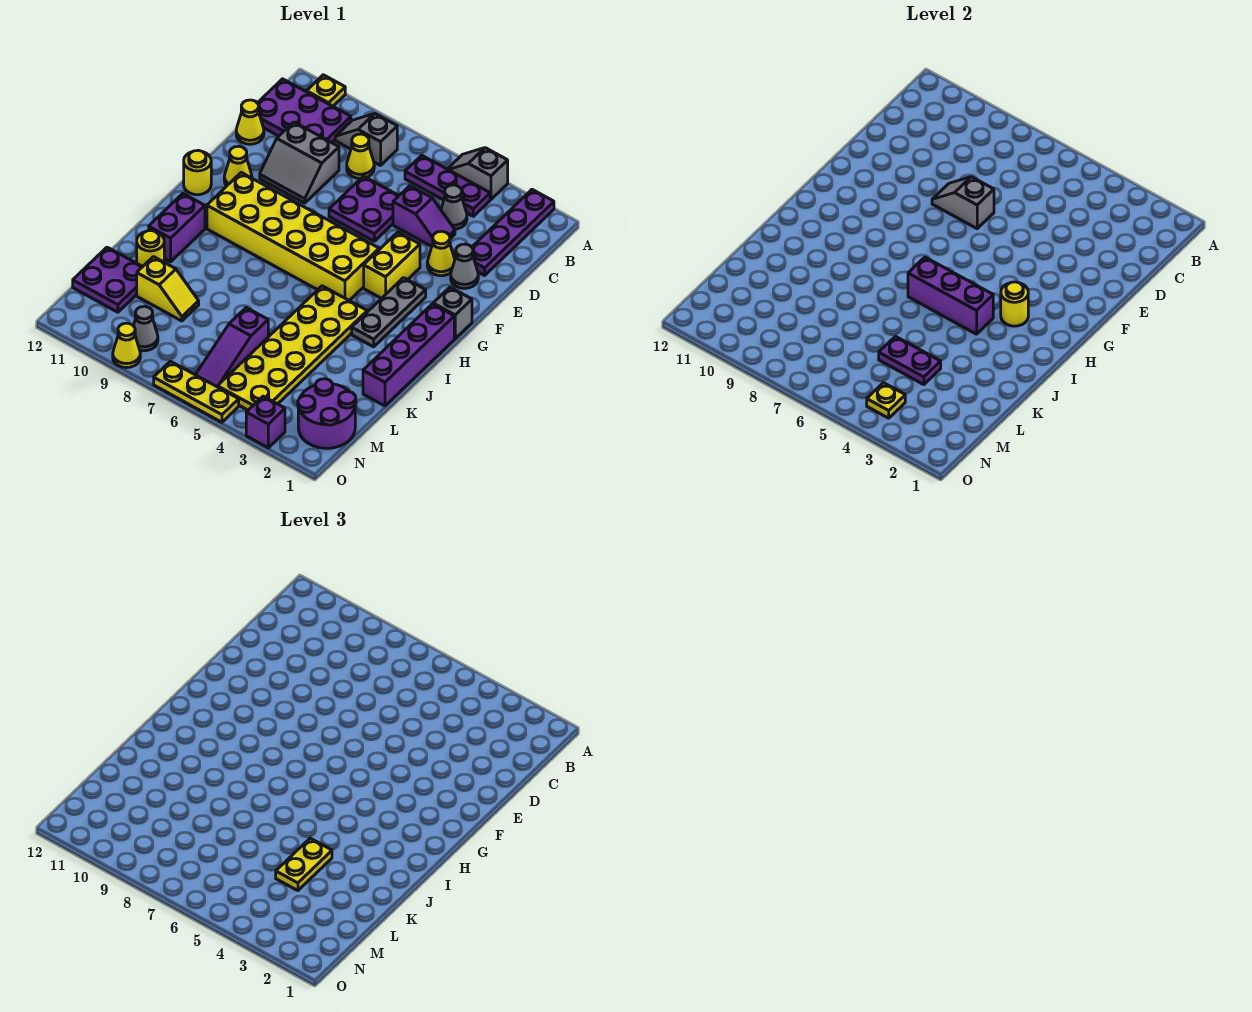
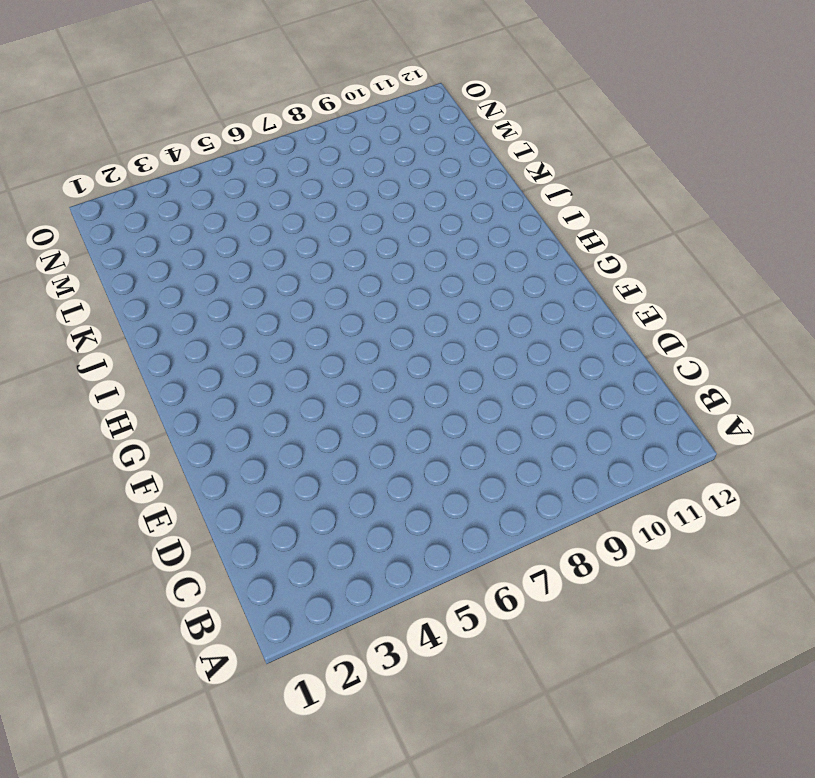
none -> purple 1x4 plate [472,190,554,275]
none -> grey 1x2 slope [448,148,508,199]
none -> yellow 1x1 plate [307,75,345,106]
none -> purple 1x3 plate [405,155,490,216]

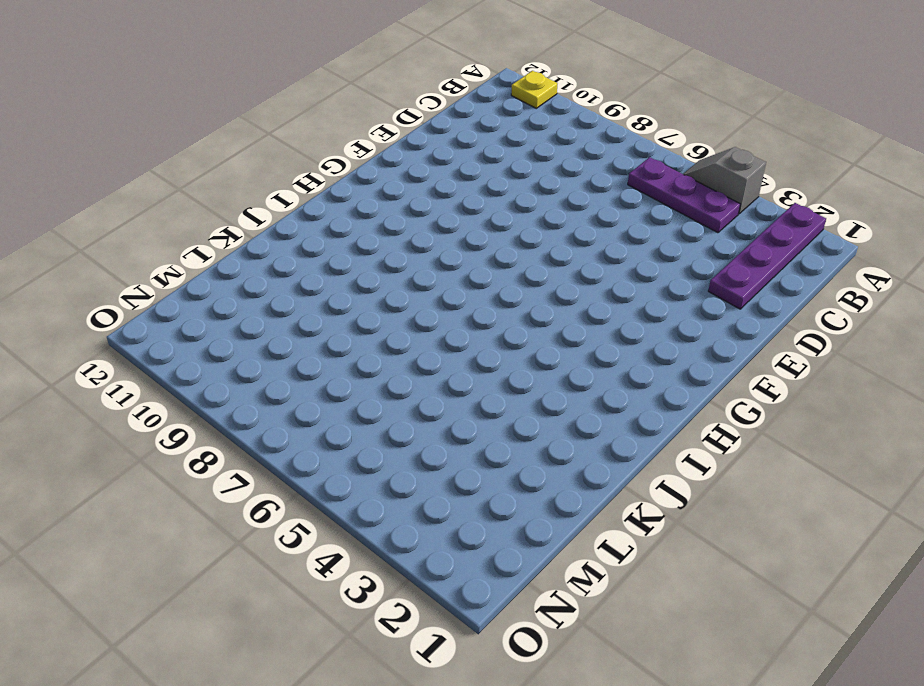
none -> grey 1x2 slope [335,114,397,165]
none -> purple 2x3 plate [258,79,351,143]
none -> grey 1x1 cone [441,185,467,229]
none -> yellow 1x1 cone [347,134,374,178]

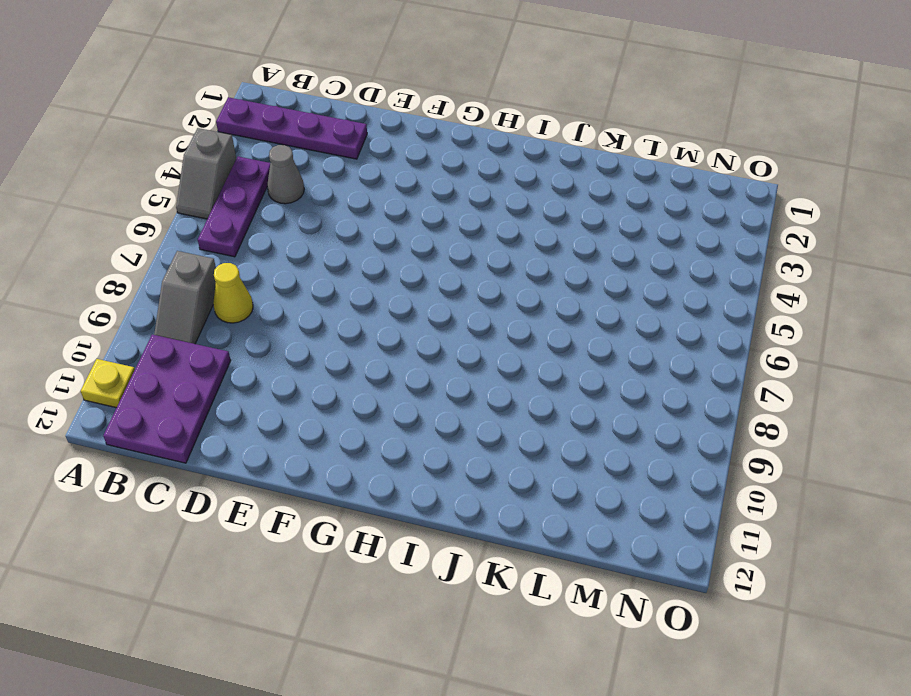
none -> purple 1x2 slope [393,186,455,246]
none -> purple 2x2 plate [329,176,399,241]
none -> grey 2x2 slope [260,122,339,203]
none -> yellow 1x1 cone [236,100,264,144]

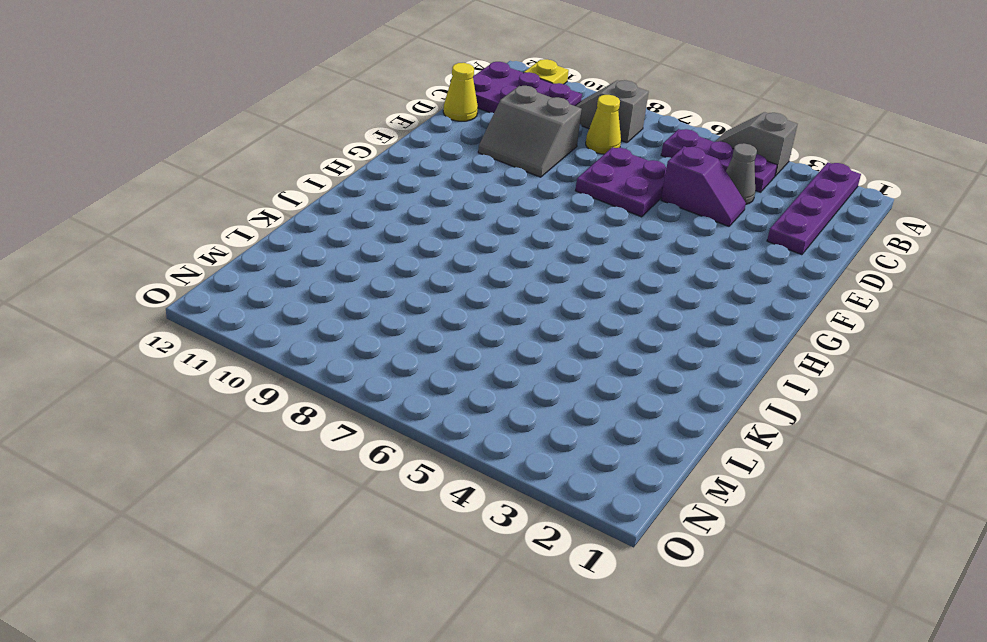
none -> grey 1x1 cone [451,244,478,288]
none -> yellow 1x1 cone [427,231,455,276]
none -> yellow 1x2 brick [364,232,420,298]
none -> yellow 1x1 cone [224,146,252,186]

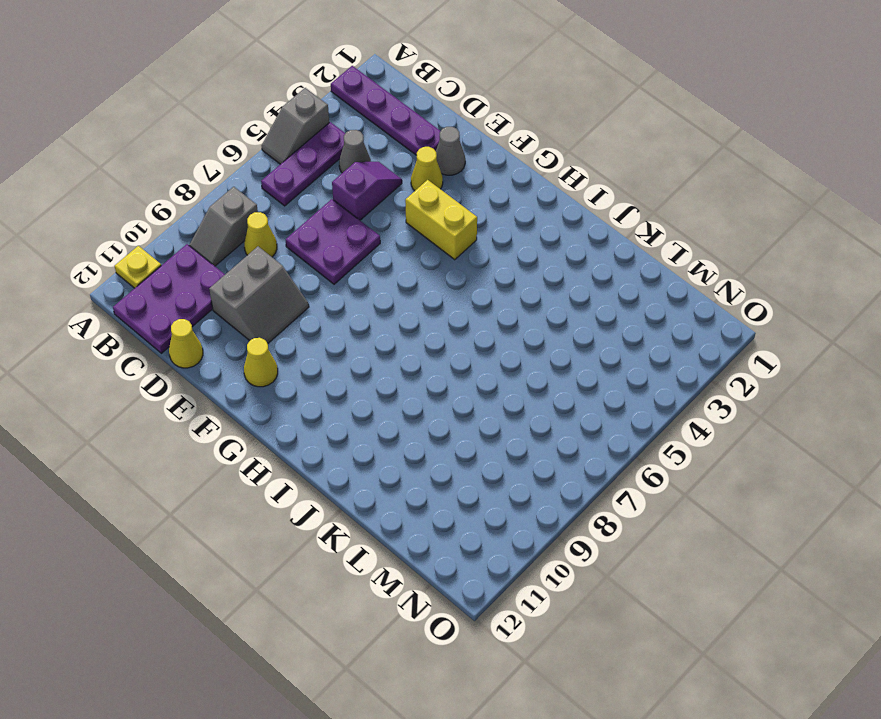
none -> grey 1x1 brick [433,287,472,339]
none -> grey 1x3 plate [352,278,426,347]
none -> yellow 2x6 brick [207,173,379,300]
none -> yellow 1x1 round brick [184,150,211,195]

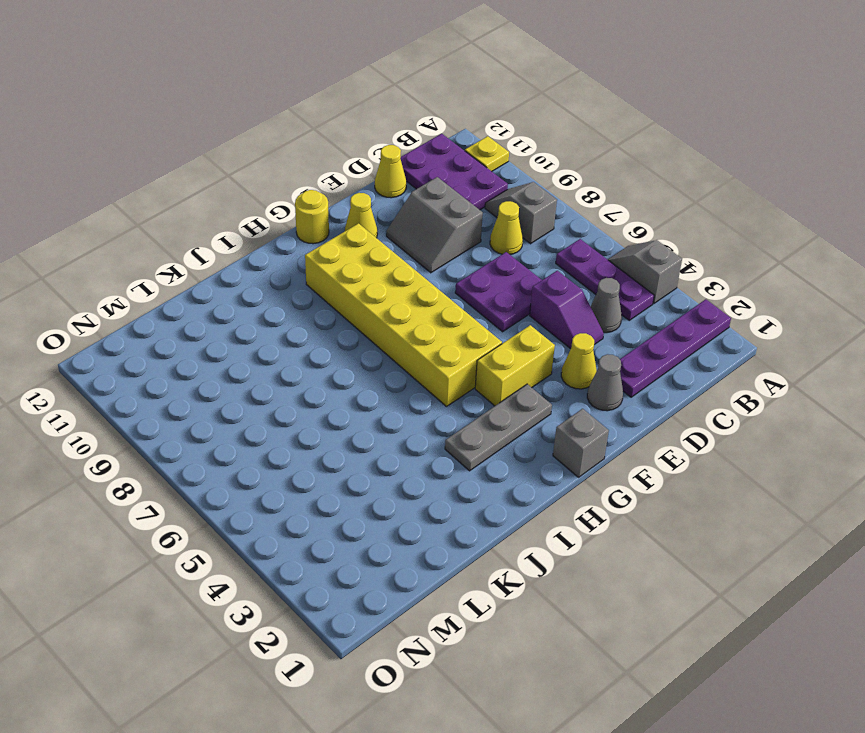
none -> purple 1x4 brick [363,304,454,406]
none -> yellow 2x6 plate [218,286,367,410]
none -> purple 1x2 brick [149,194,205,262]
none -> yellow 1x1 round brick [137,231,164,267]

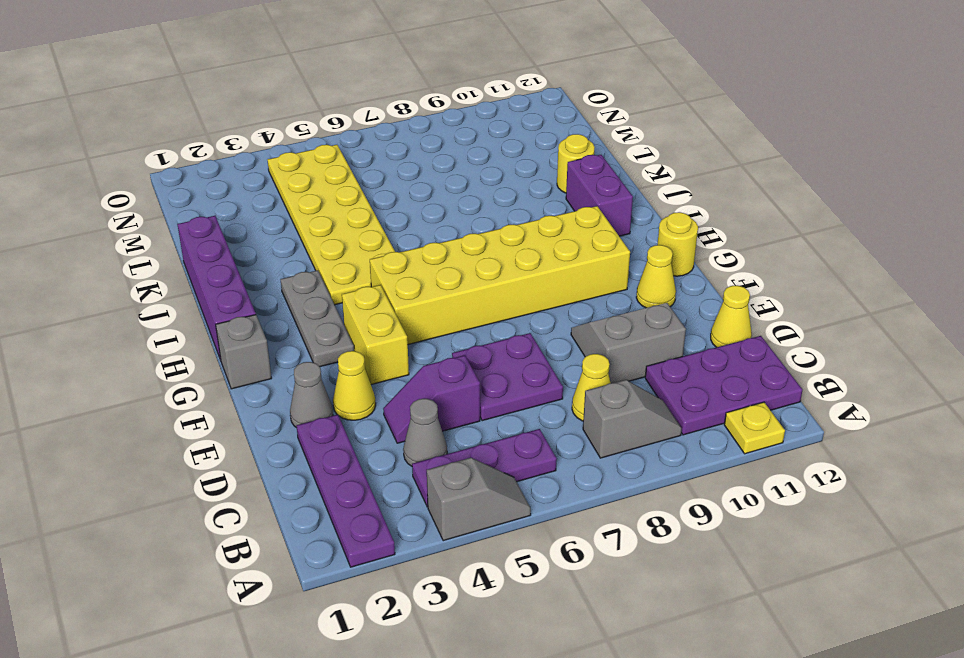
none -> purple 1x3 slope [196,308,268,387]
none -> yellow 1x2 slope [137,257,199,321]
none -> purple 2x2 plate [73,247,142,312]
none -> purple 2x2 round brick [298,379,356,448]

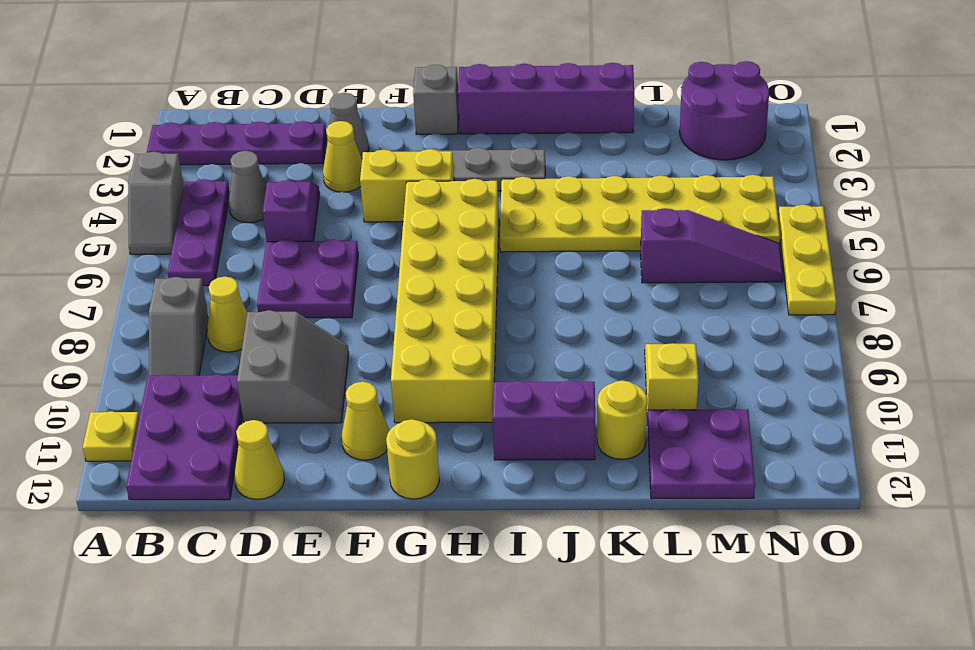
none -> grey 1x1 cone [133,306,158,351]
none -> purple 1x1 brick [246,396,285,448]
none -> yellow 1x1 cone [113,323,140,368]
none -> grey 1x2 slope [932,177,994,229]

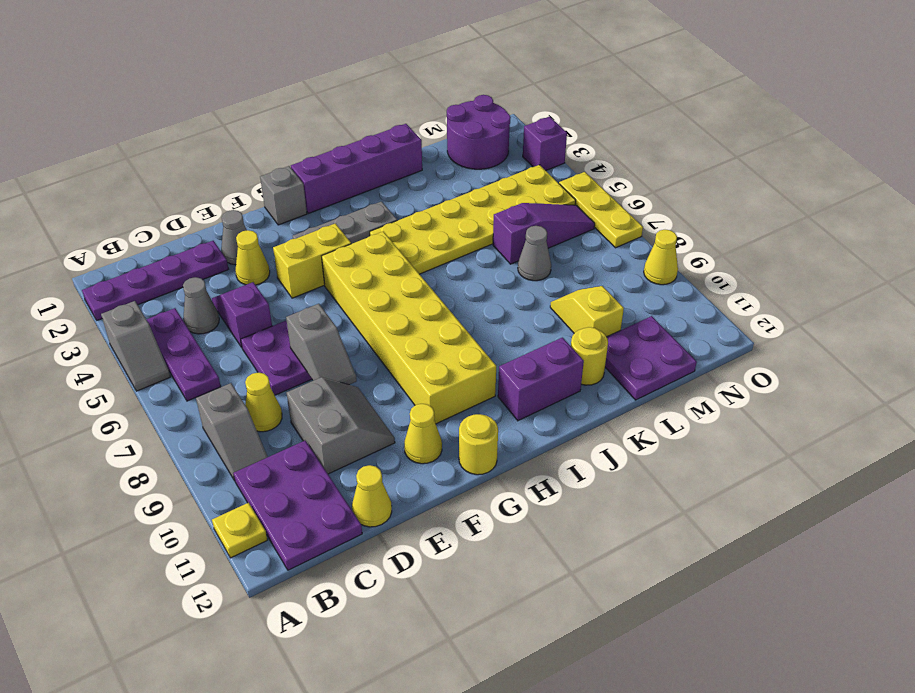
grey 1x1 cone [518,226,551,281] -> grey 1x1 cone moved to [133,306,158,351]
none -> yellow 1x1 round brick [1001,282,1028,326]
none -> purple 1x3 brick [908,257,993,334]
none -> purple 1x2 plate [879,336,941,385]
none -> yellow 1x1 plate [867,383,905,418]

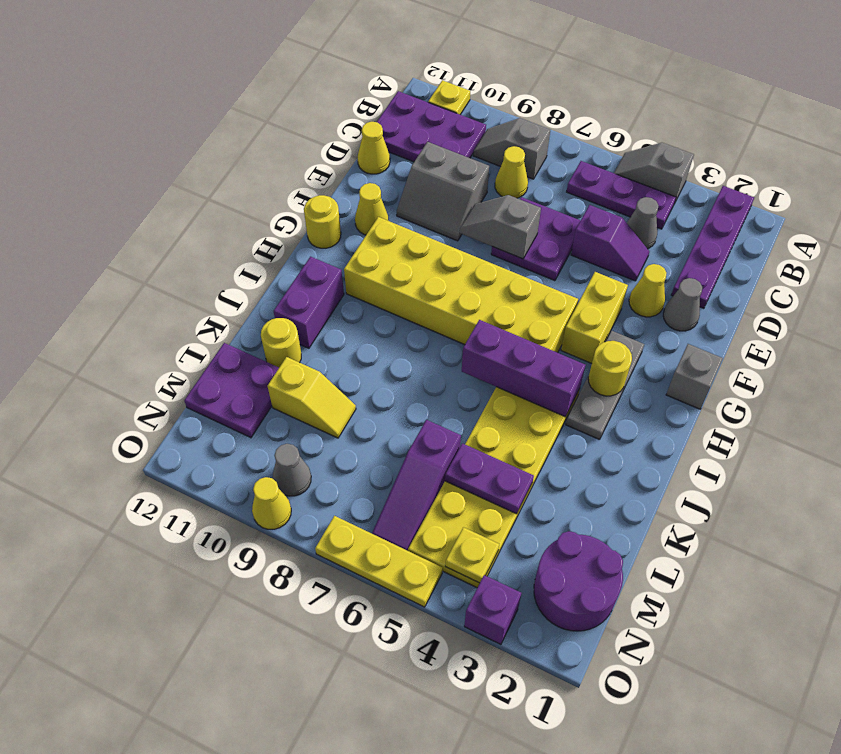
none -> purple 1x4 brick [363,304,454,406]
none -> yellow 1x2 plate [276,838,332,891]

